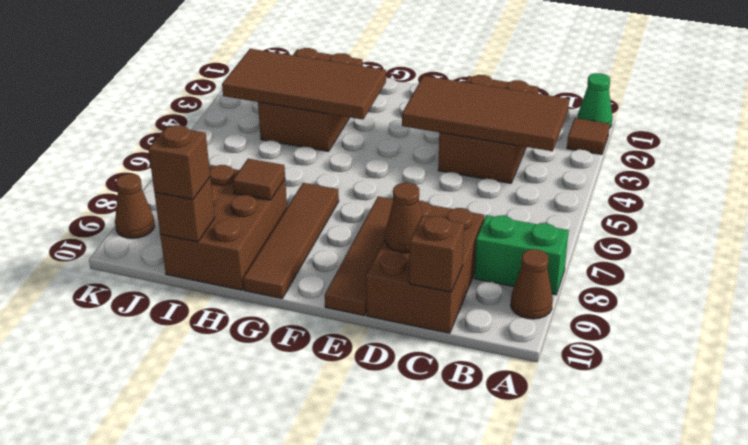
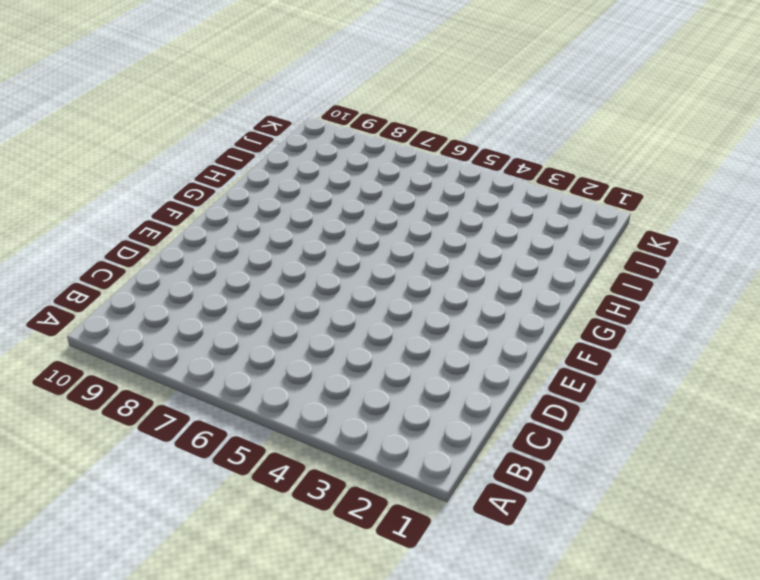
none -> green 1x1 cone [577,73,612,128]
none -> brown 1x1 tile [567,118,610,154]
none -> green 1x2 brick [474,215,569,295]

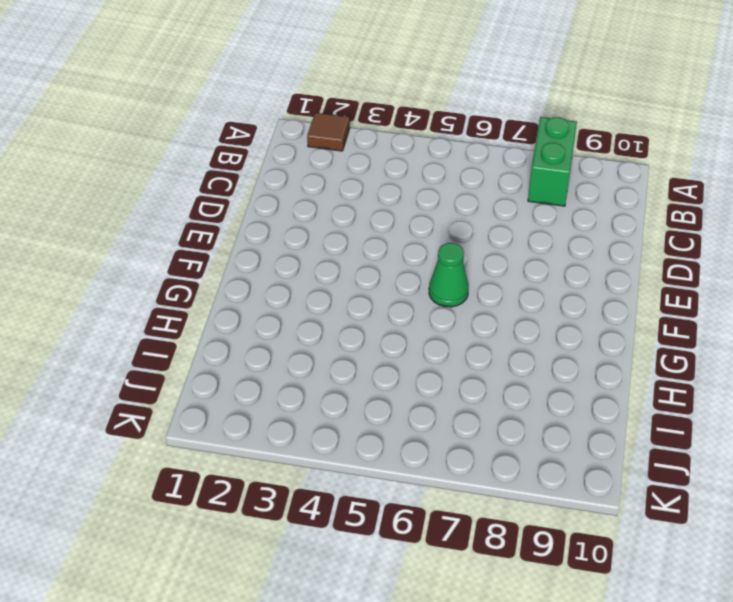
green 1x1 cone [429,243,468,307] -> green 1x1 cone moved to [577,73,612,128]
none -> brown 1x1 cone [511,249,553,319]
none -> brown 2x3 brick [438,75,539,183]
none -> brown 2x3 brick [366,201,484,333]

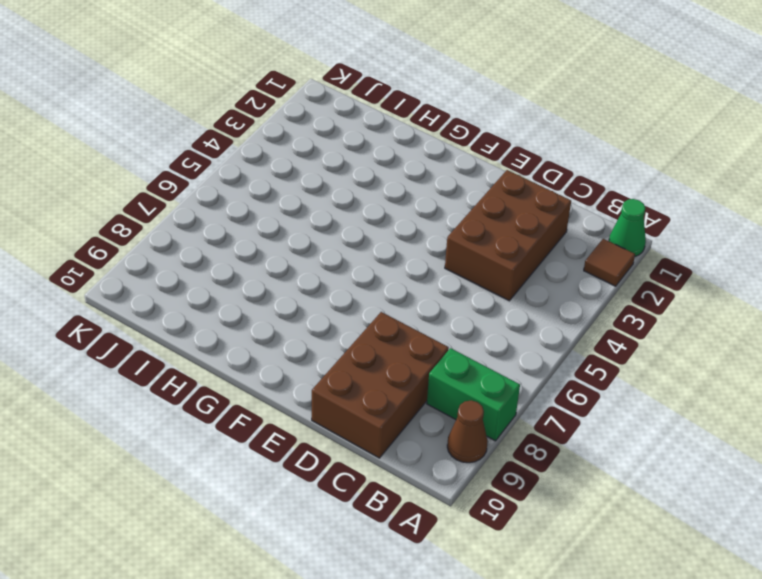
none -> brown 1x4 tile [325,196,393,316]
none -> brown 1x4 tile [243,183,339,298]
none -> brown 2x3 brick [258,48,363,151]

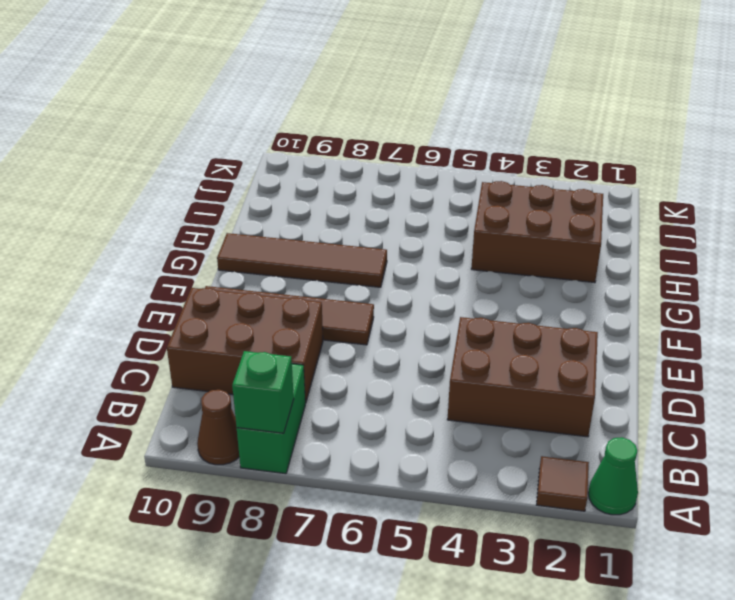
green 1x1 brick [232,351,294,433] -> none
none -> brown 2x3 brick [160,165,287,290]
none -> brown 1x1 cone [115,174,155,238]
none -> brown 2x4 tile [402,76,569,151]

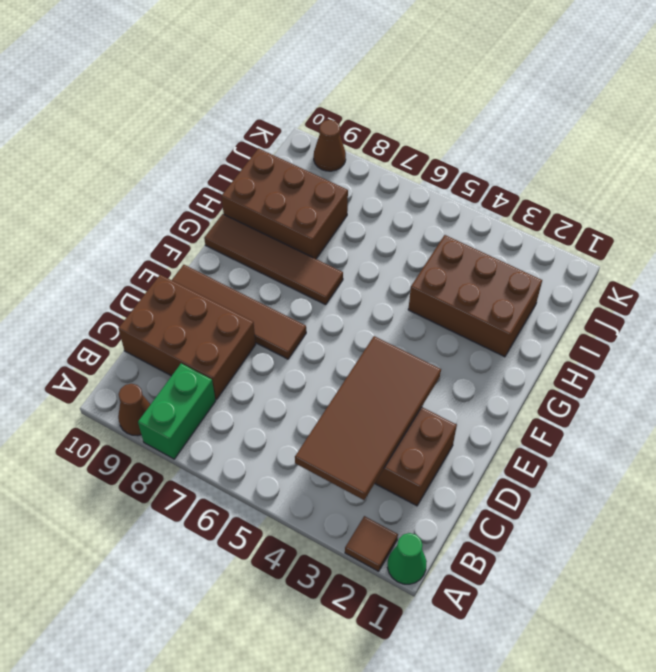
none -> brown 1x1 brick [409,216,464,292]
none -> brown 1x1 cone [385,183,422,253]
none -> brown 2x4 tile [222,49,386,120]

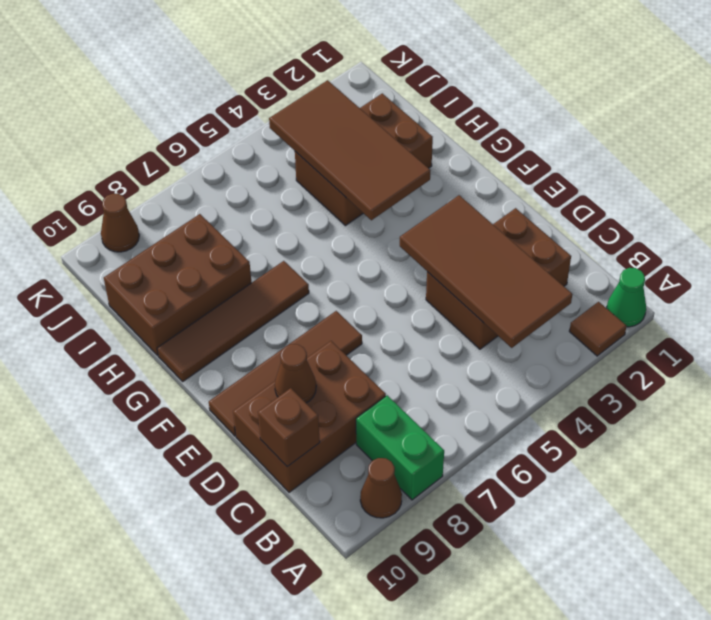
none -> brown 1x1 tile [233,159,285,200]
none -> brown 1x1 brick [155,177,215,242]
none -> brown 1x1 brick [148,125,210,200]

